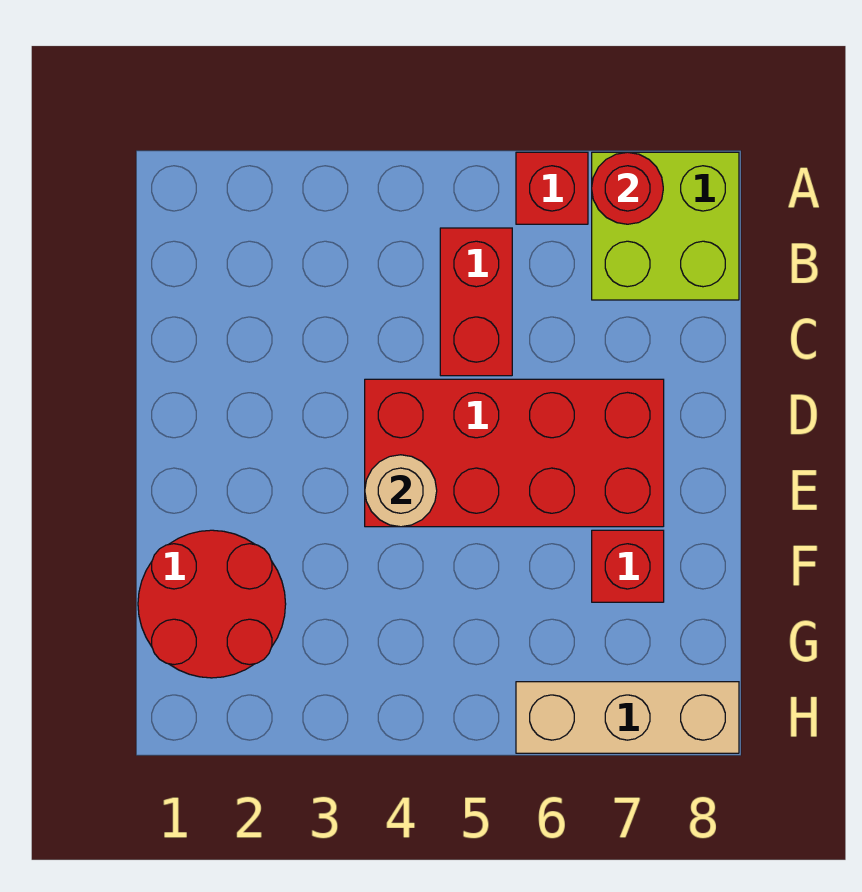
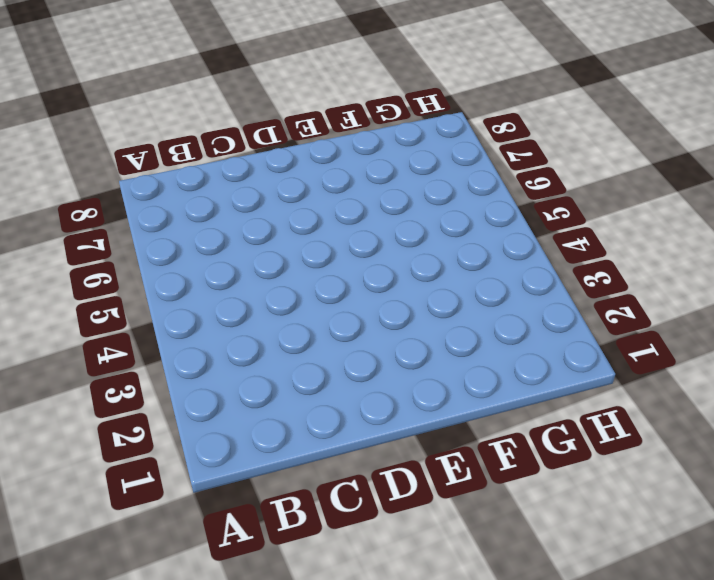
none -> red 1x1 brick [516,152,588,224]
none -> lime 2x2 brick [592,152,739,300]

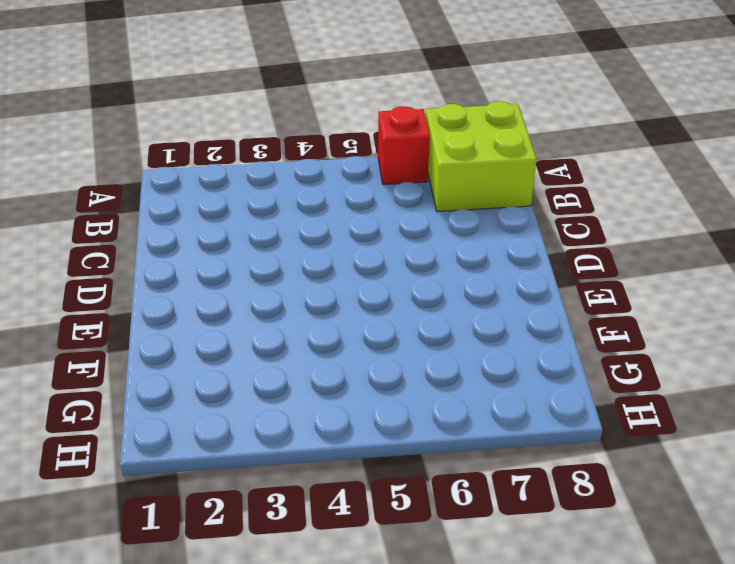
none -> red 1x2 brick [440,228,512,376]
none -> red 2x4 brick [365,379,664,527]

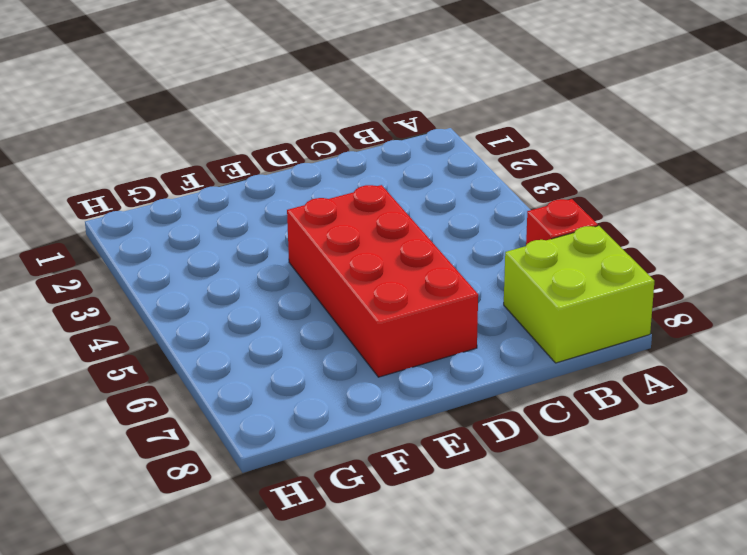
none -> red 1x2 brick [440,228,512,376]
none -> red 2x2 round brick [138,530,286,678]

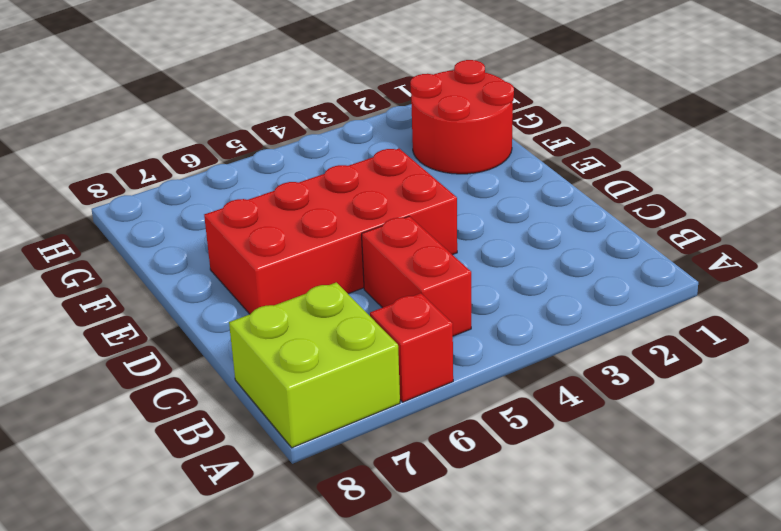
none -> red 1x1 brick [592,530,664,602]
none -> tan 1x3 brick [516,682,739,753]

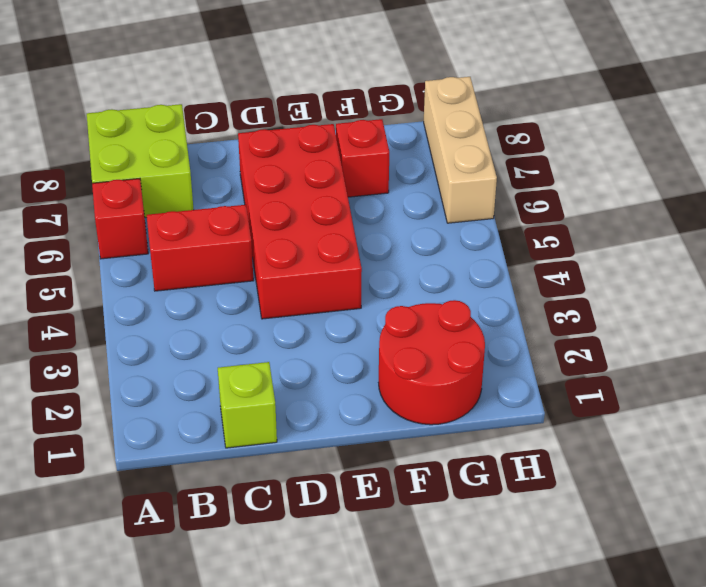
lime 1x1 brick [218,362,277,448] -> none
none -> red 1x1 round brick [592,152,663,224]
none -> tan 1x1 round brick [365,455,437,527]

